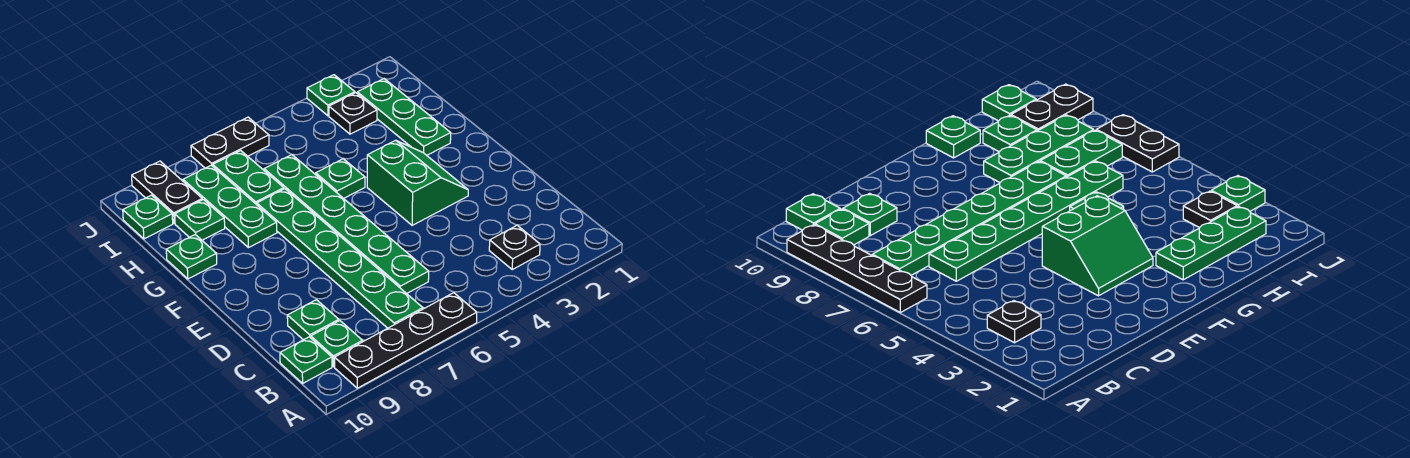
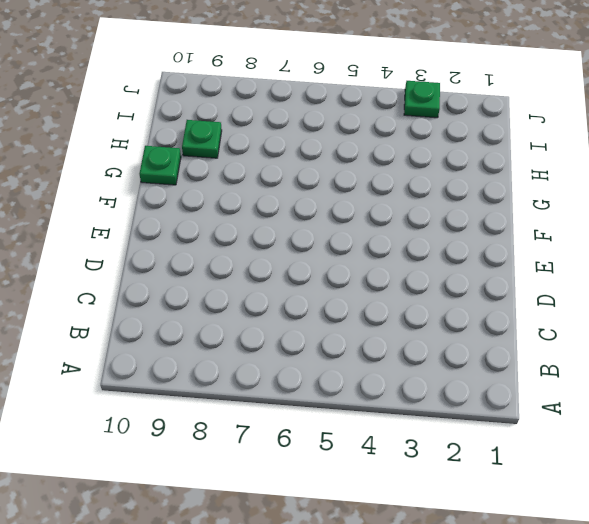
none -> black 1x4 plate [334,293,477,388]
none -> black 1x1 plate [489,225,540,269]
none -> green 1x6 plate [257,189,423,328]

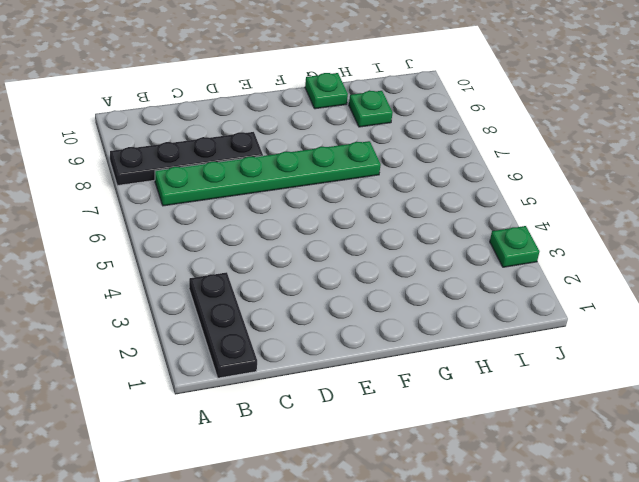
black 1x4 plate [110,132,263,186] -> black 1x4 plate turned to [334,293,477,388]
black 1x3 plate [189,272,257,378] -> black 1x1 plate [489,225,540,269]
none -> green 1x1 plate [311,321,362,367]
none -> green 1x1 plate [280,337,332,383]
none -> green 1x6 plate [264,155,429,294]

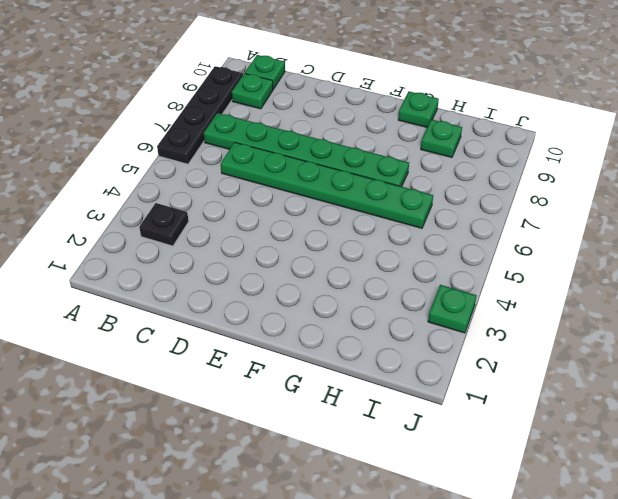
none -> green 1x1 plate [287,300,339,340]
none -> green 2x2 slope [367,140,468,225]
none -> green 1x3 plate [357,79,451,155]

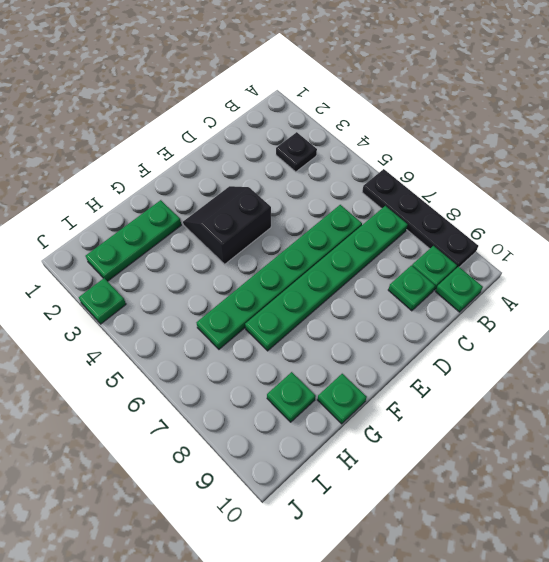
black 2x2 slope [183,186,271,264] -> green 2x2 slope [367,140,468,225]
none -> green 1x1 plate [316,159,365,198]
none -> green 1x3 plate [183,165,277,248]
none -> green 1x2 plate [213,151,284,205]

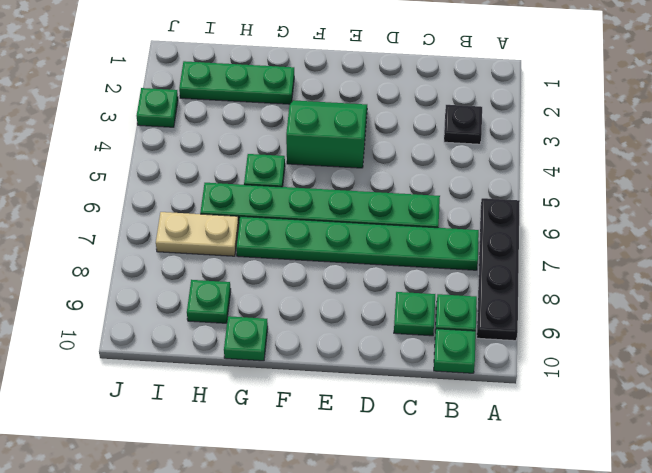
tan 1x2 plate [156,212,239,256] -> green 1x2 plate [213,151,284,205]
none -> green 1x3 plate [183,165,277,248]
none -> black 1x1 plate [329,93,377,134]
none -> black 1x2 plate [132,161,202,224]

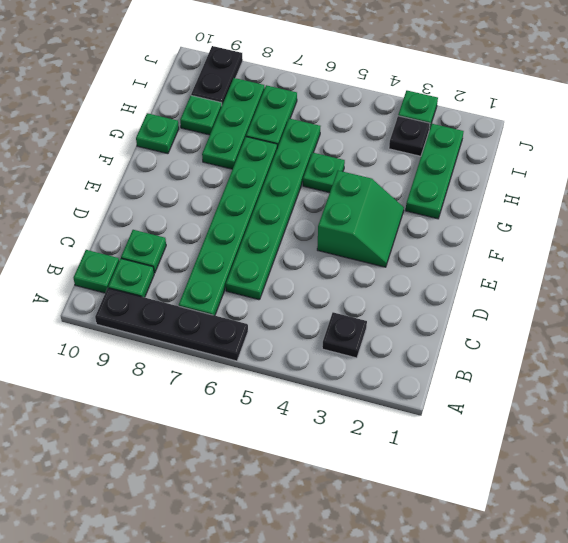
none -> green 1x1 plate [123,195,173,239]
none -> black 1x2 plate [191,117,269,168]

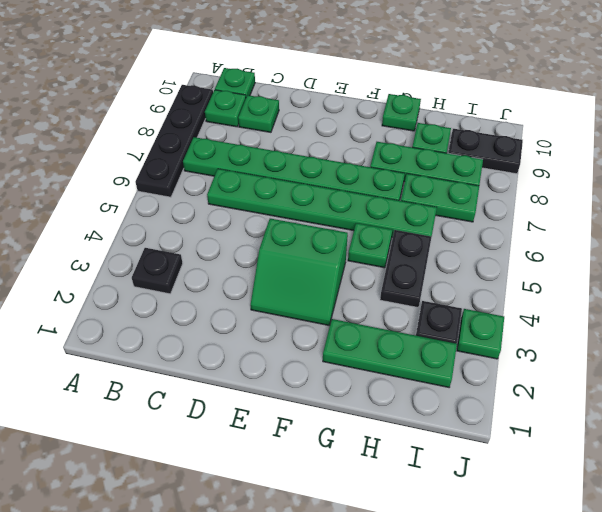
black 1x2 plate [380,230,431,307] -> black 1x2 plate moved to [191,117,269,168]
none -> green 1x1 plate [123,195,173,239]

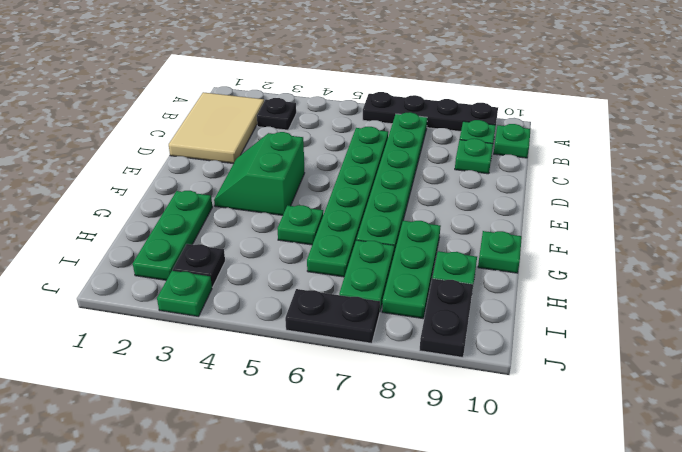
tan 2x3 tile [169,92,264,164] -> none
none -> green 1x1 plate [123,195,173,239]

